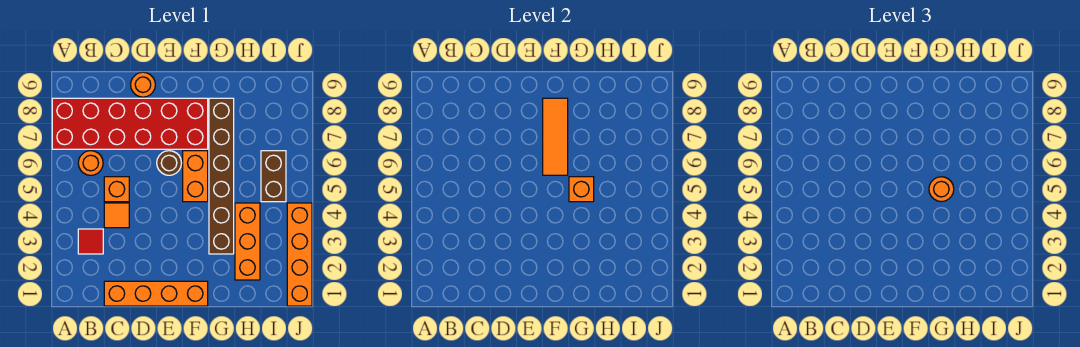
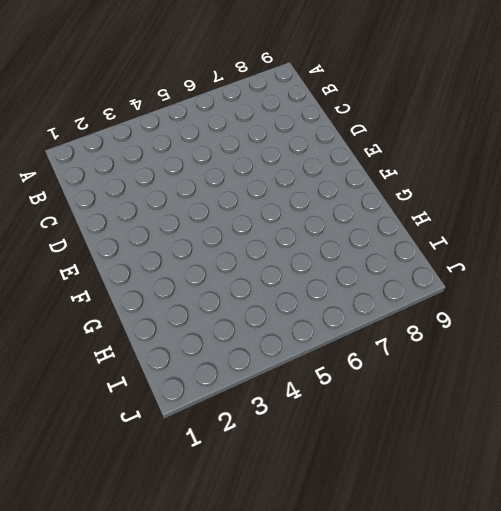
none -> red 2x6 brick [52,98,208,149]
none -> red 1x1 tile [78,229,103,254]
none -> orange 1x1 round brick [78,151,103,175]

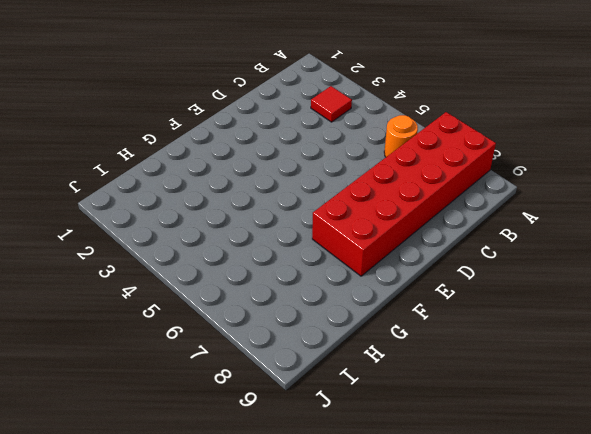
none -> orange 1x4 brick [104,281,208,306]
none -> orange 1x1 tile [104,203,129,228]
none -> orange 1x1 brick [104,177,129,202]

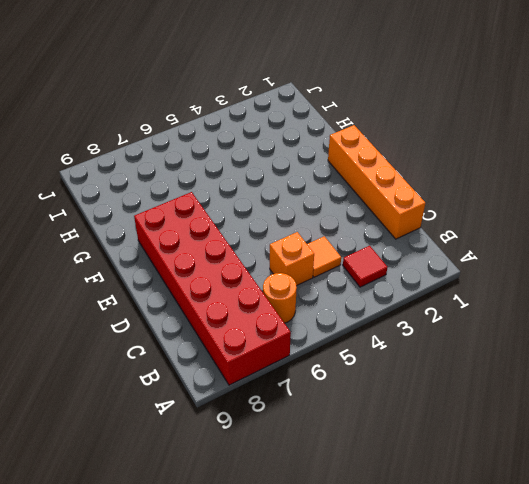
none -> orange 1x1 round brick [131,72,155,97]
none -> brown 1x1 round brick [157,151,181,175]
none -> orange 1x2 brick [183,151,208,202]

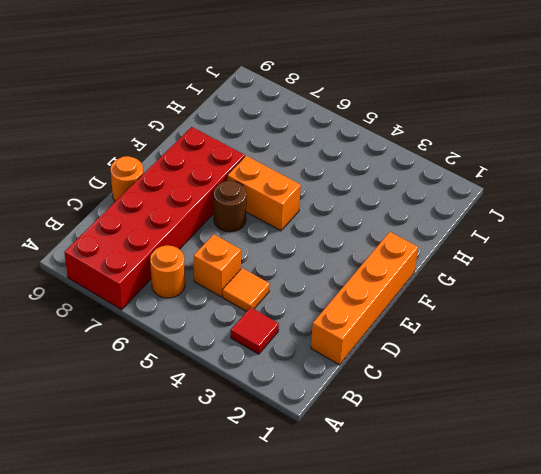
none -> brown 1x6 brick [209,98,234,254]
none -> orange 1x3 brick [235,203,260,280]
none -> brown 1x2 brick [261,151,286,202]

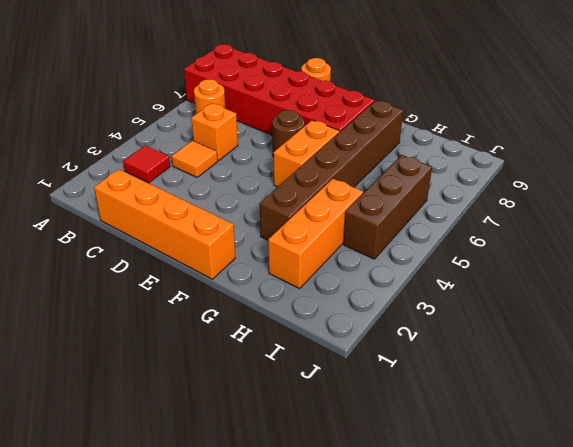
brown 1x3 brick [344,155,432,259] -> brown 1x2 brick [261,151,286,202]
none -> orange 1x4 brick [287,203,312,306]
none -> orange 1x3 tile [543,98,568,175]
none -> orange 1x1 brick [569,177,594,202]

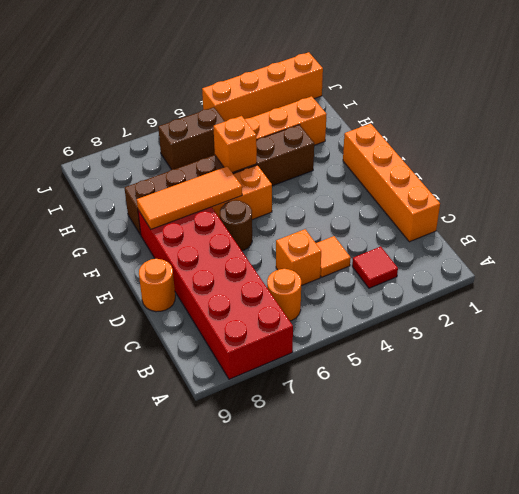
none -> orange 1x1 round brick [929,177,954,202]

